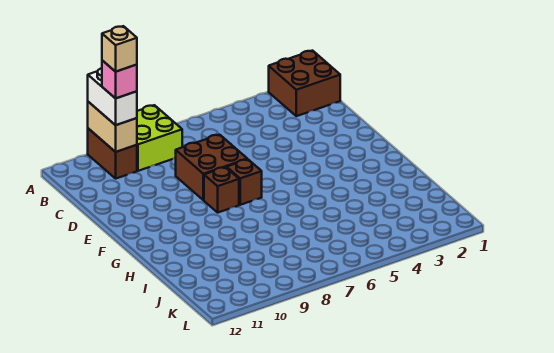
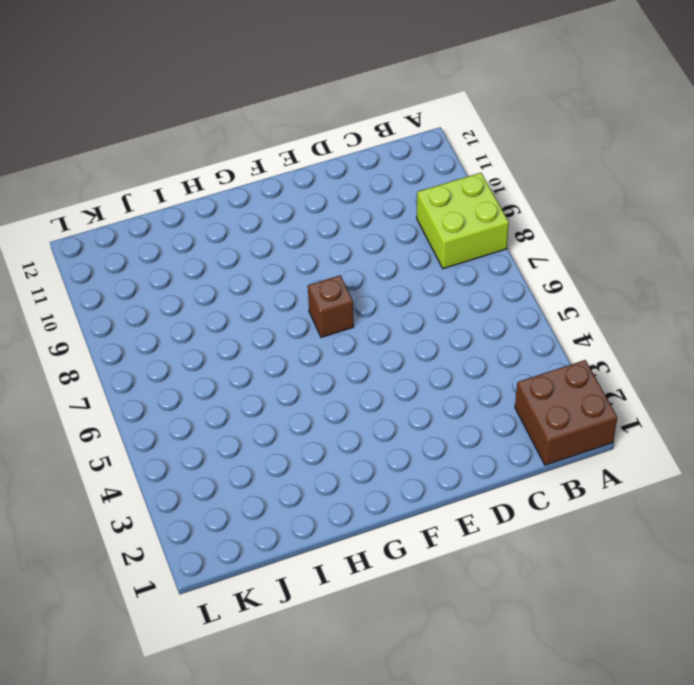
none -> brown 1x2 brick [88,128,137,178]
none -> brown 2x2 brick [176,135,247,200]

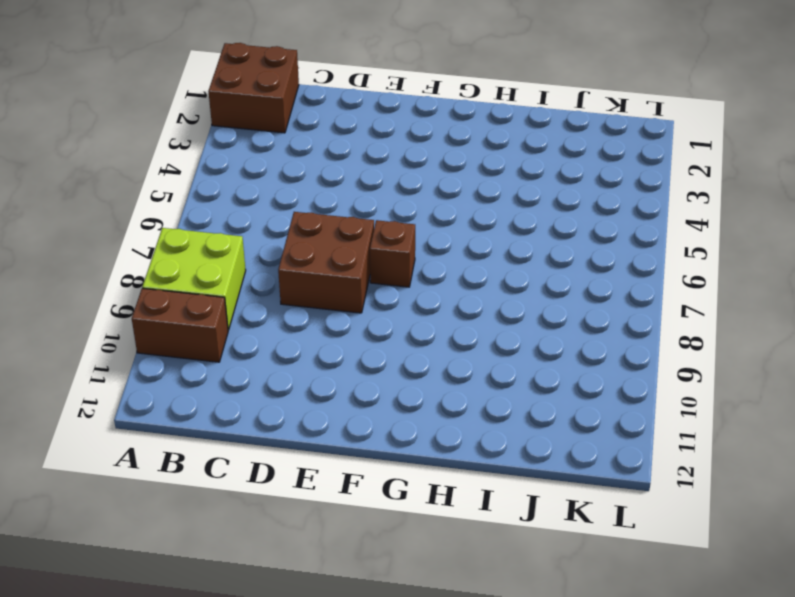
none -> brown 1x1 brick [204,167,239,213]
none -> tan 1x2 brick [88,102,137,152]

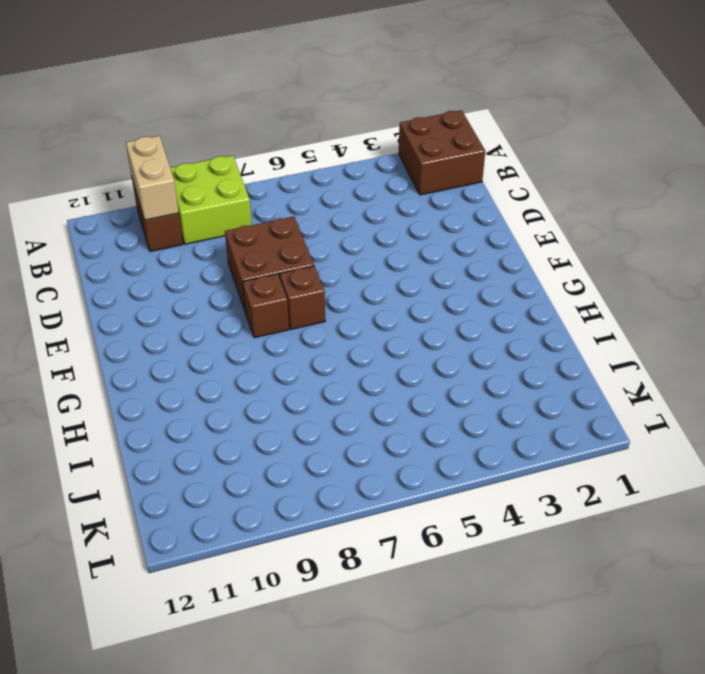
none -> white 1x2 brick [88,68,137,125]
none -> pink 1x1 brick [102,60,137,98]

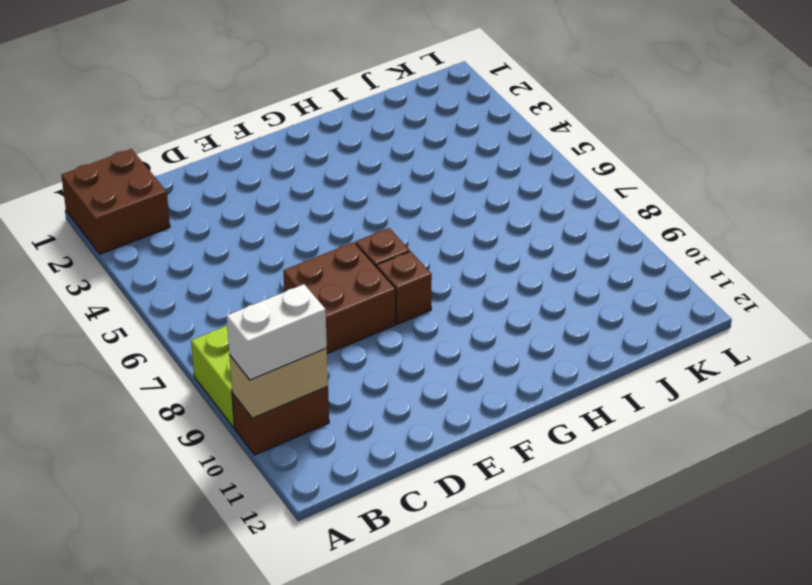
none -> pink 1x1 brick [102,60,137,98]
none -> tan 1x1 brick [102,26,137,72]

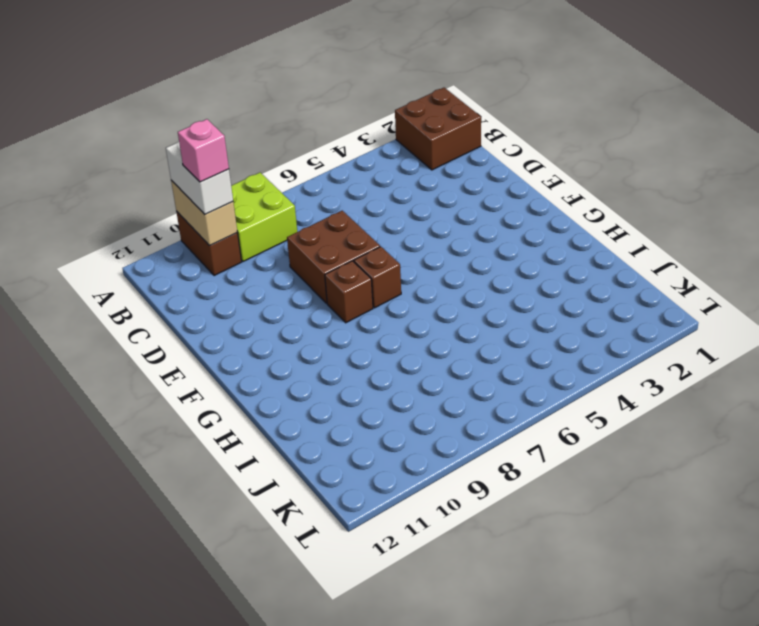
none -> tan 1x1 brick [102,26,137,72]

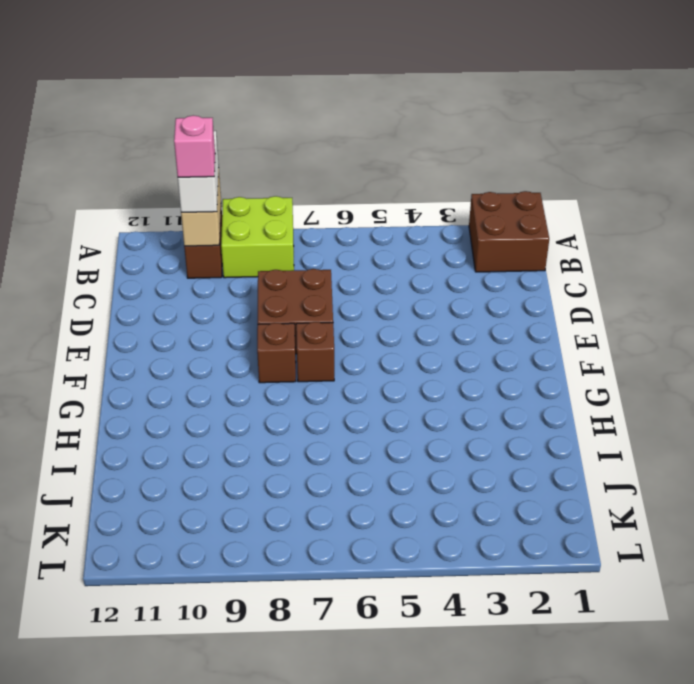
none -> tan 1x1 brick [102,26,137,72]

